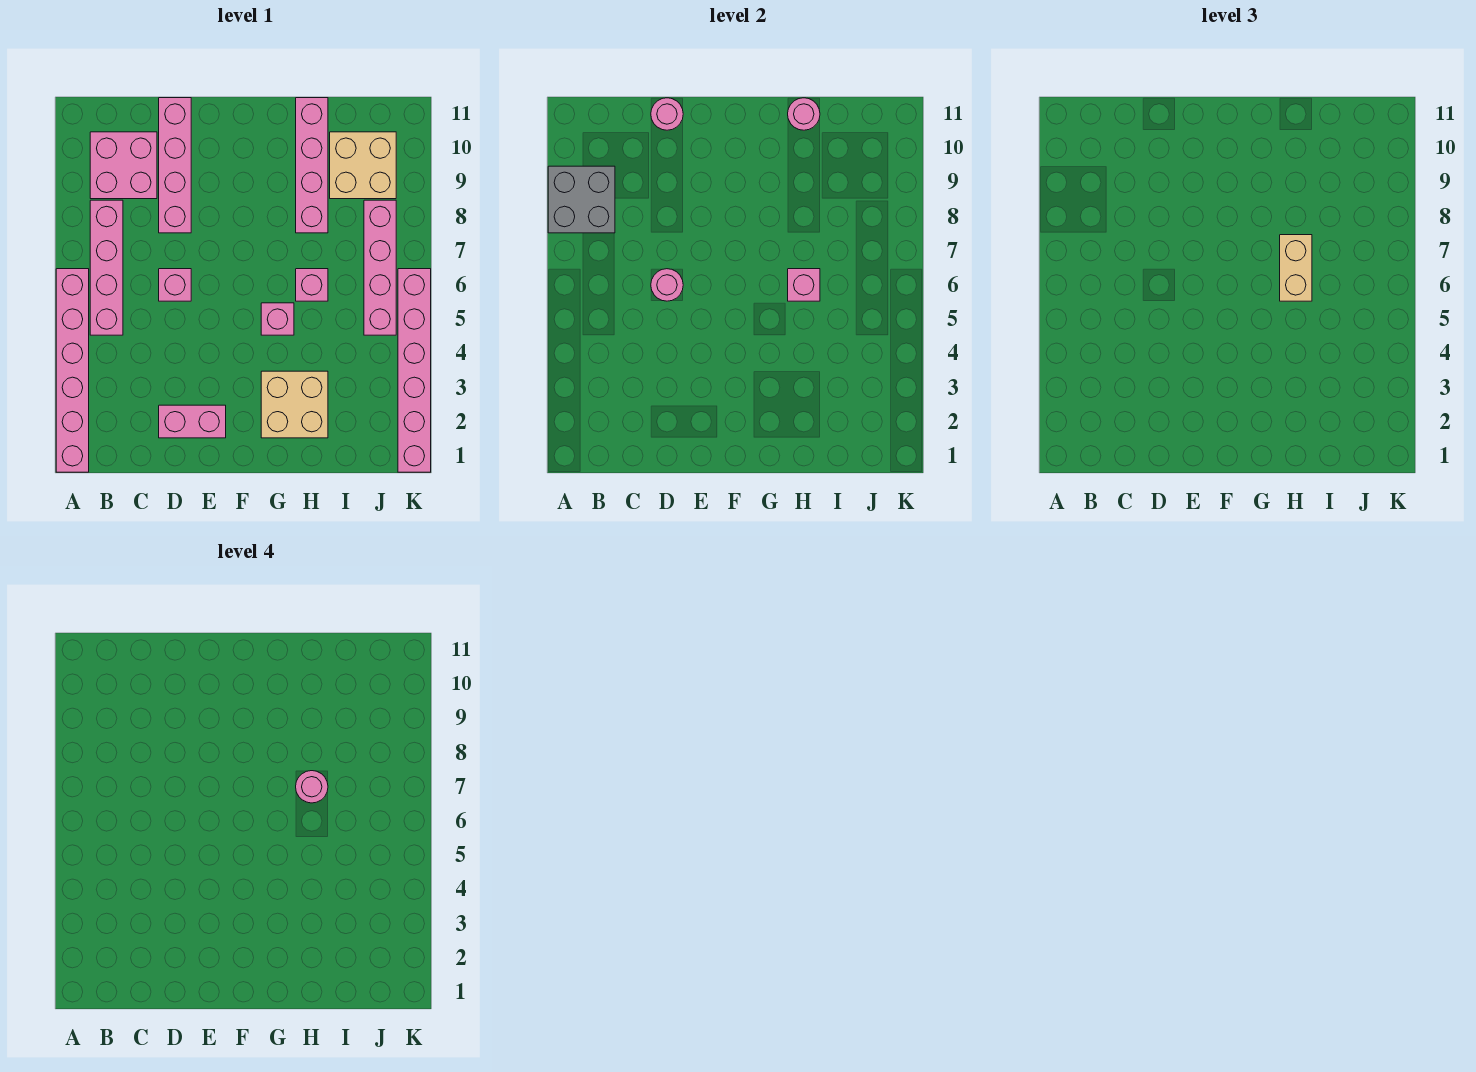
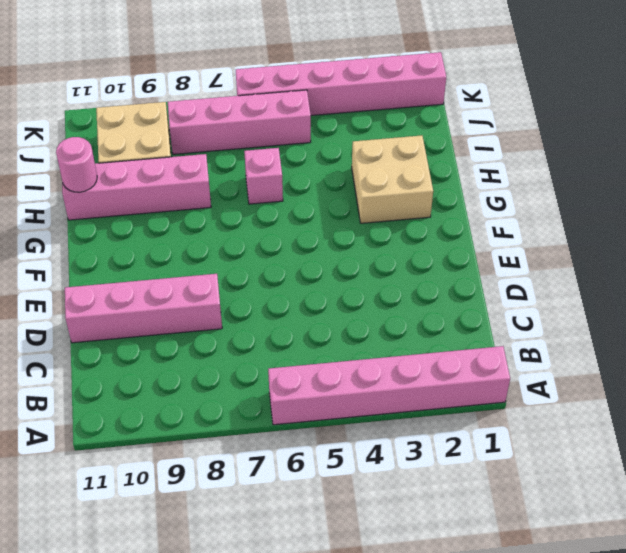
none -> pink 1x4 brick [90,200,123,335]
none -> pink 2x2 brick [90,132,157,199]
none -> pink 1x2 brick [159,405,226,438]

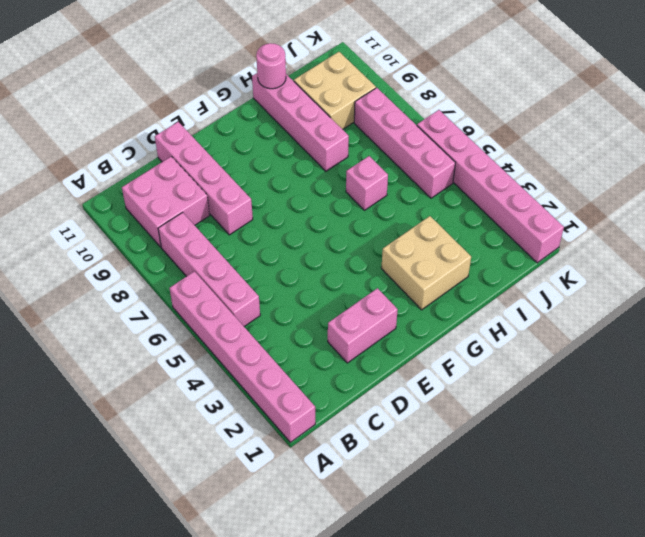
none -> pink 1x1 brick [159,269,191,301]
none -> pink 1x1 brick [261,303,294,335]
none -> grey 2x2 brick [548,166,615,233]

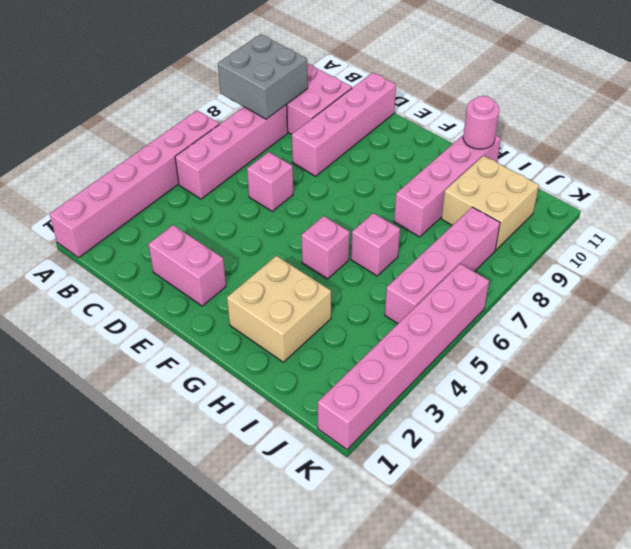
none -> pink 1x1 round brick [651,269,683,301]
none -> pink 1x1 round brick [651,98,683,130]
none -> pink 1x1 brick [788,269,820,301]

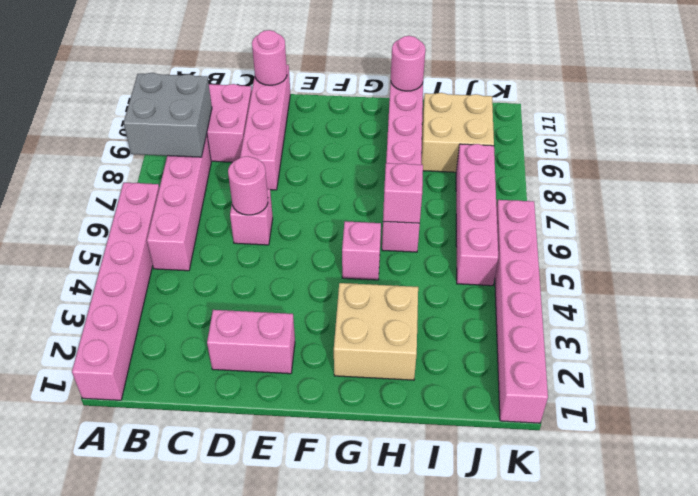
none -> tan 1x2 brick [1280,235,1312,301]
none -> pink 1x1 round brick [296,771,328,803]

